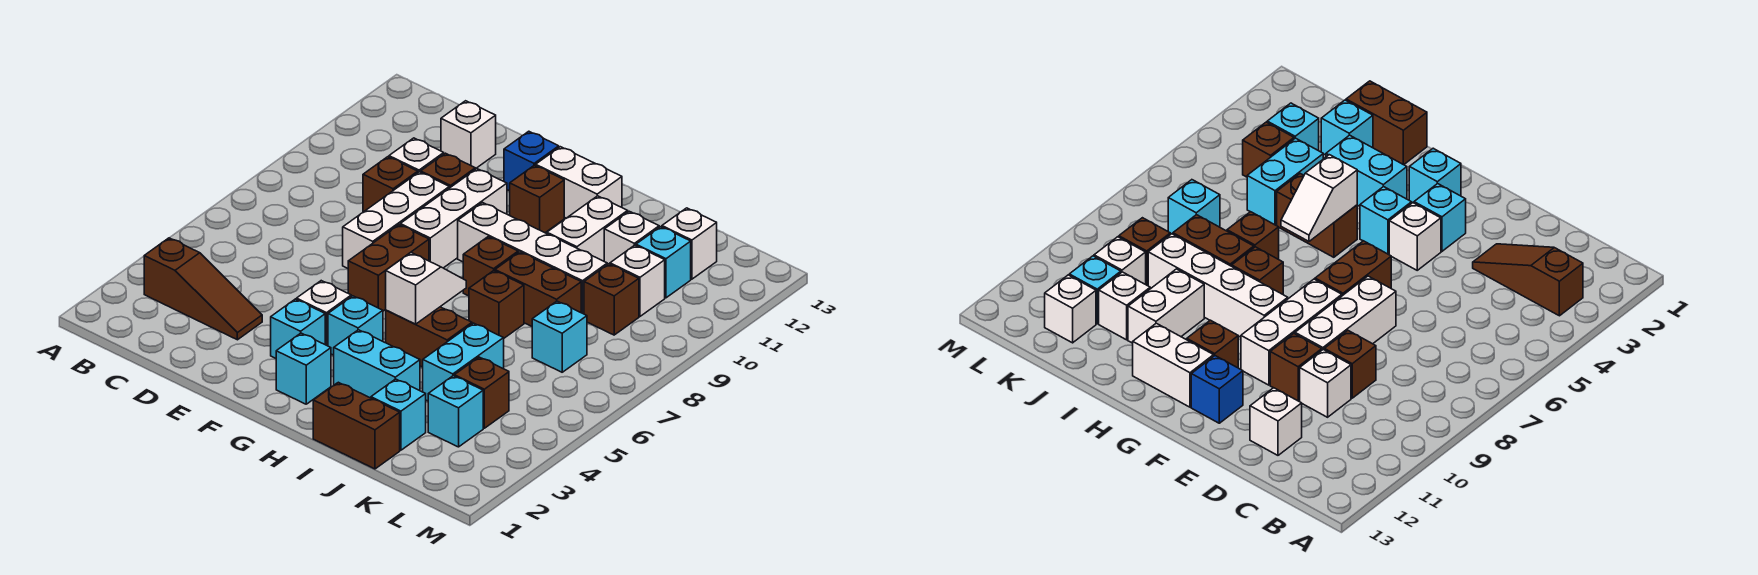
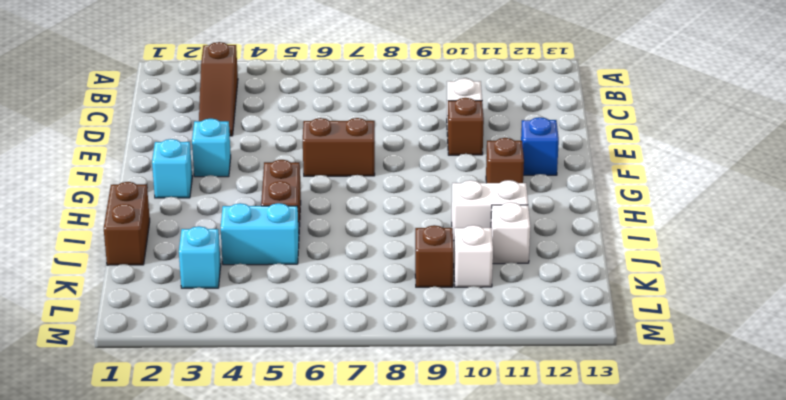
none -> brown 1x1 brick [363,157,418,212]
none -> white 1x1 brick [441,101,496,169]
none -> white 1x3 brick [343,172,449,268]
none -> white 1x1 brick [297,281,351,346]

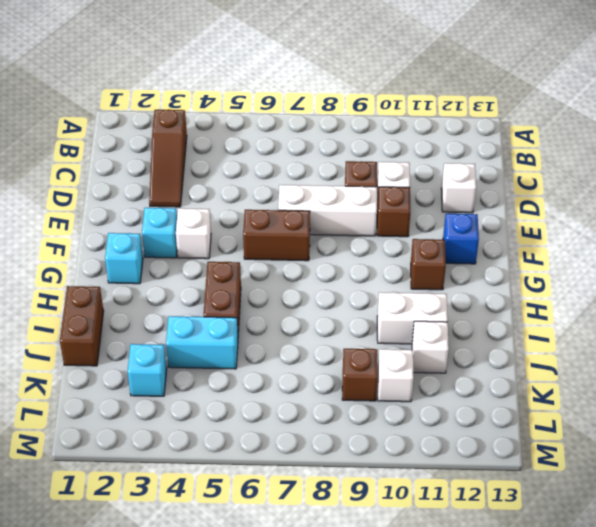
none -> white 1x3 brick [400,169,507,268]
none -> cyan 1x1 brick [328,296,383,355]
none -> white 1x4 brick [458,203,607,314]
none -> white 1x2 brick [536,147,622,218]

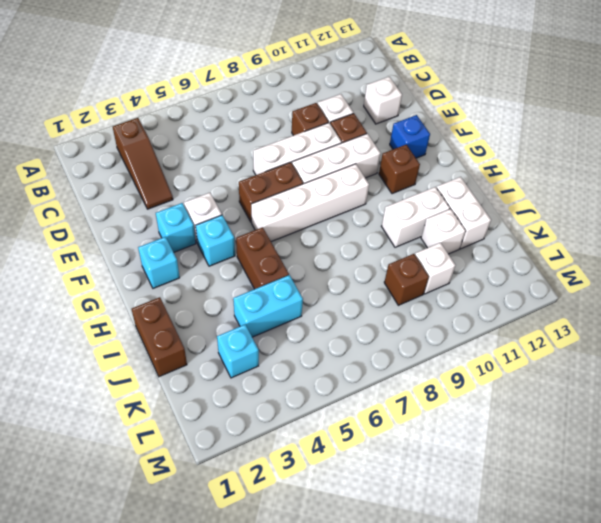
white 1x4 brick [251,164,369,242] -> white 1x4 brick turned to [458,203,607,314]
white 1x2 brick [436,177,491,249] -> white 1x2 brick moved to [536,147,622,218]
none -> cyan 1x2 brick [334,330,420,398]
none -> brown 1x1 brick [463,237,518,296]
none -> brown 1x1 brick [469,271,524,338]
none -> brown 1x2 brick [495,252,581,326]

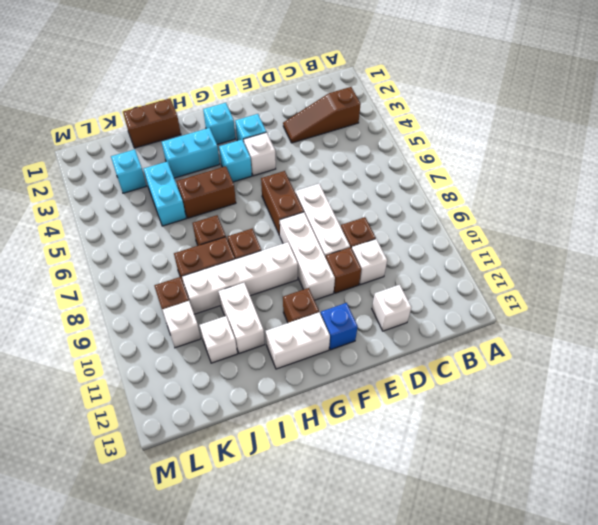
none -> cyan 1x1 brick [371,379,426,450]
none -> brown 1x1 brick [454,357,509,428]
none -> cyan 1x1 brick [532,301,587,372]
none -> cyan 1x1 brick [636,227,691,298]

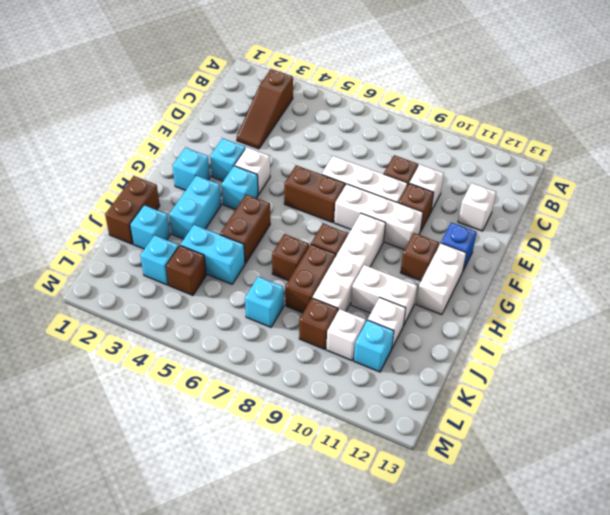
none -> white 1x1 brick [662,208,717,279]
none -> white 1x2 slope [386,253,466,324]

